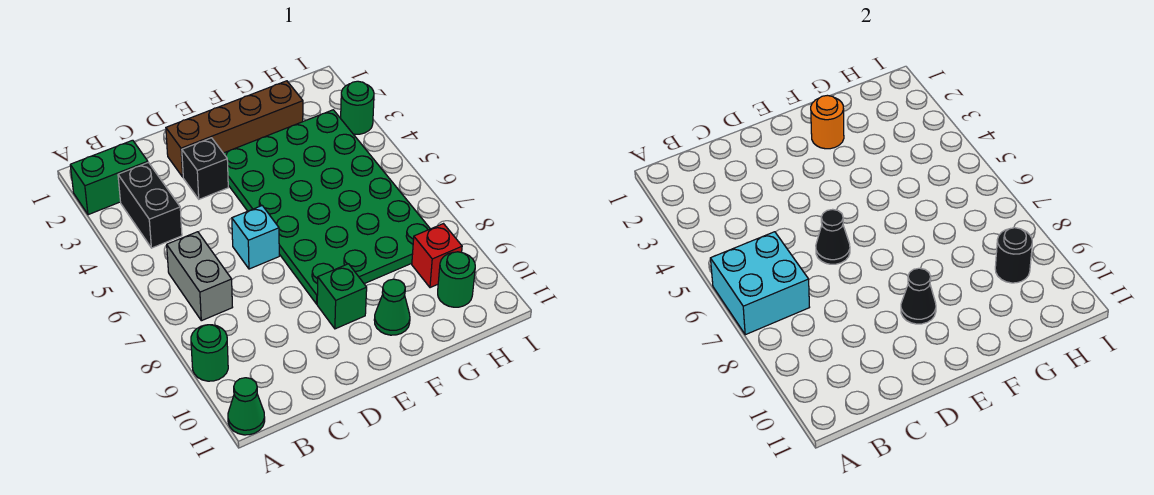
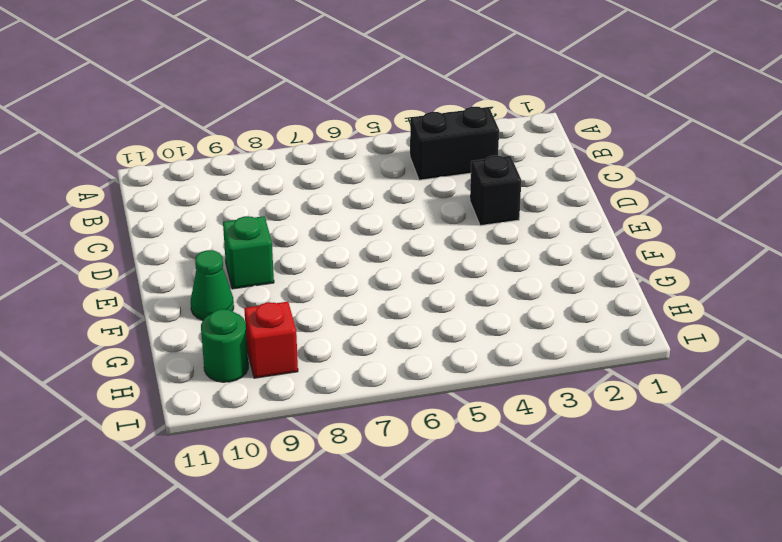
none -> green 1x2 brick [70,140,148,215]
none -> green 1x1 round brick [191,325,228,381]
none -> green 1x1 cone [228,378,265,435]

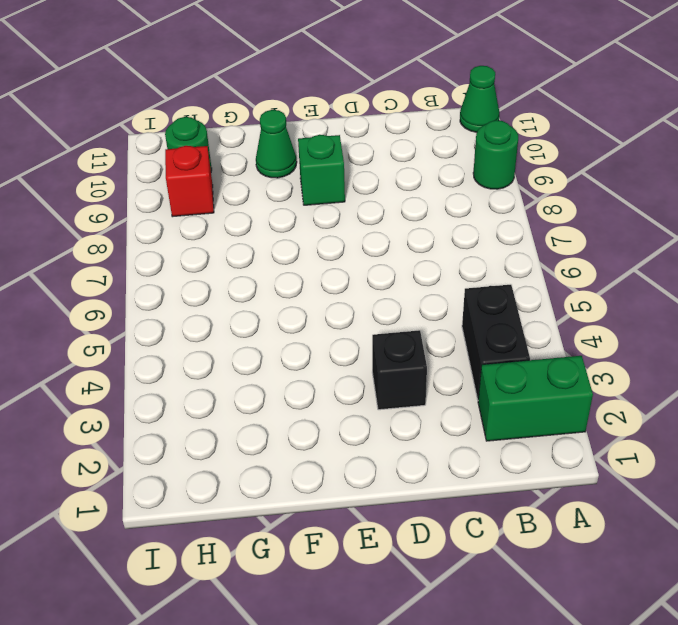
none -> grey 1x2 brick [167,232,233,321]
none -> brown 1x4 brick [166,81,303,177]
none -> cyan 1x1 brick [232,206,279,269]

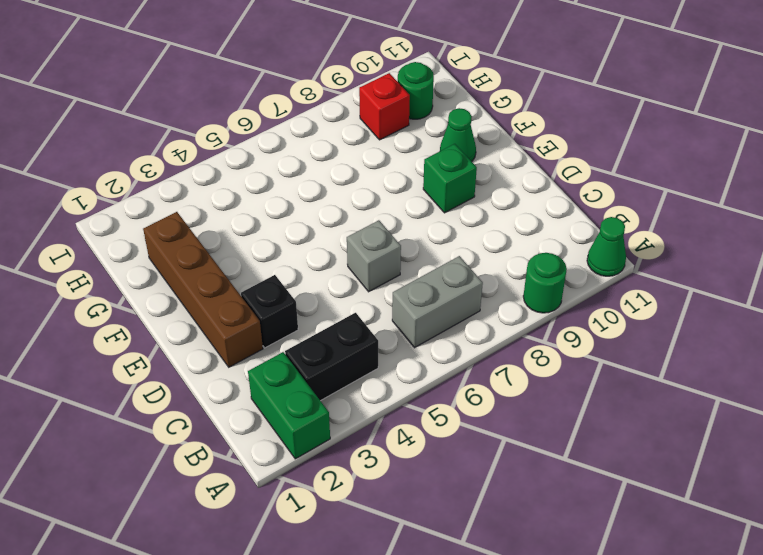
grey 1x1 brick [347,220,401,292] -> cyan 1x1 brick [232,206,279,269]
none -> green 4x6 plate [224,110,430,304]
none -> green 1x1 round brick [341,81,374,134]
none -> cyan 2x2 brick [710,232,810,335]

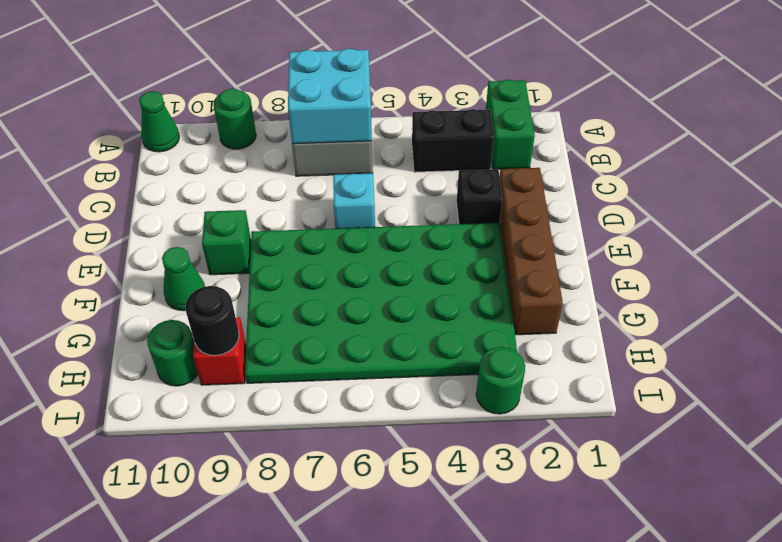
none -> black 1x1 cone [816,209,850,264]
none -> black 1x1 cone [901,268,936,324]
none -> orange 1x1 round brick [811,95,844,149]

